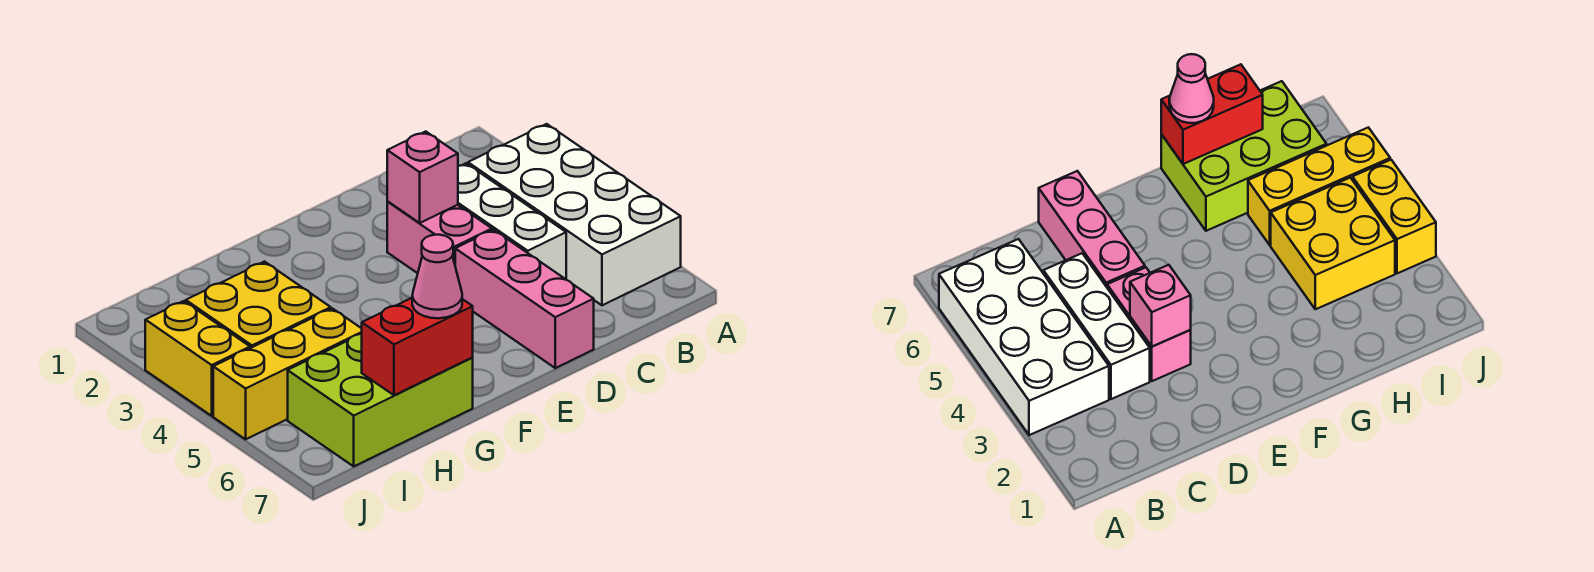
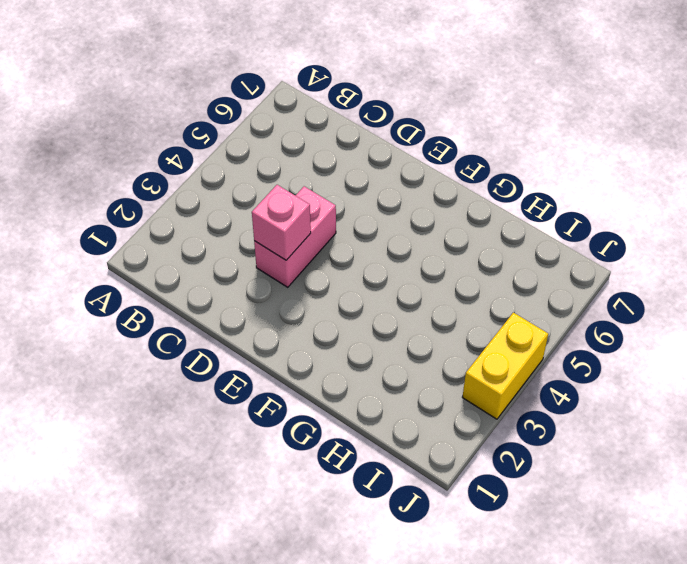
none -> white 2x4 brick [468,124,681,305]
none -> white 1x3 brick [458,163,566,279]

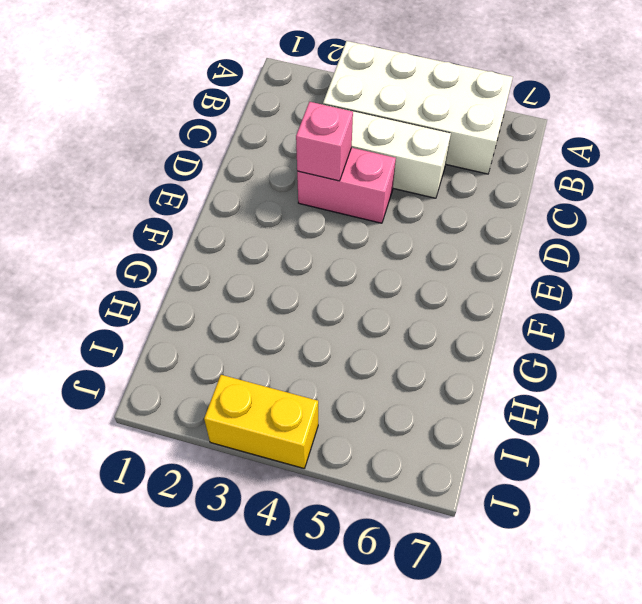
none -> pink 1x3 brick [455,230,594,368]
none -> lime 2x3 brick [288,334,473,466]

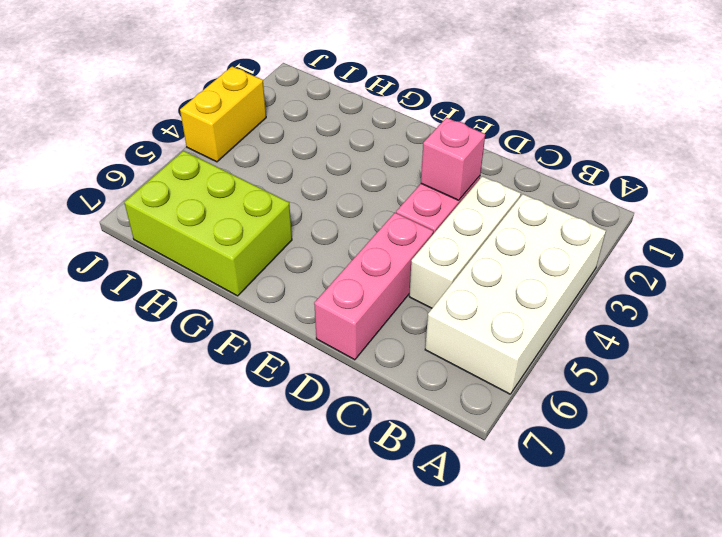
none -> yellow 2x2 brick [186,262,331,348]
none -> yellow 1x3 brick [213,308,362,439]

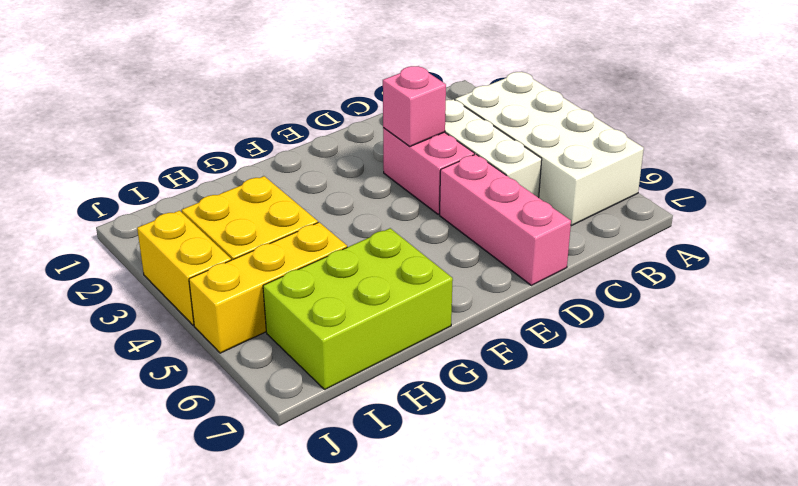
none -> red 1x2 brick [362,298,473,395]
none -> pink 1x1 cone [412,235,462,318]

